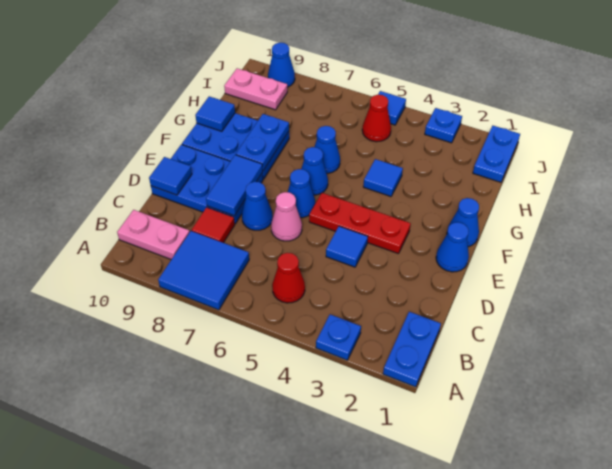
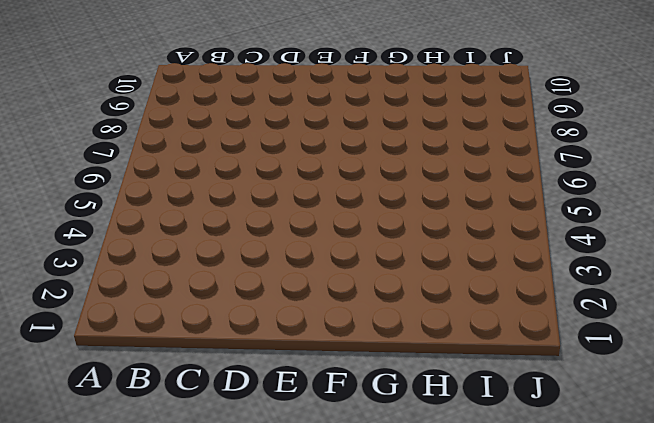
none -> blue 1x2 plate [383,312,441,387]
none -> blue 1x1 plate [316,314,361,360]
none -> blue 2x2 tile [158,231,249,310]

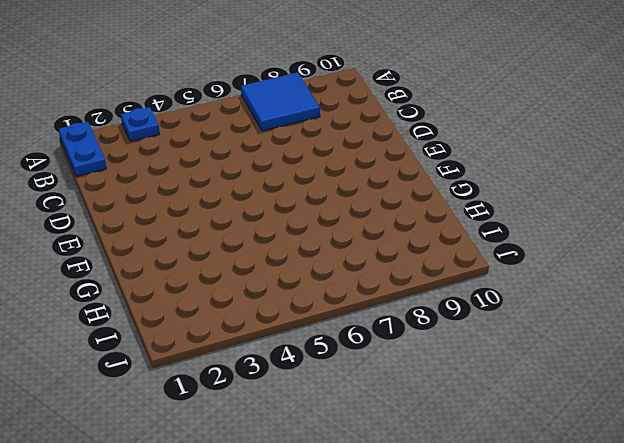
none -> red 1x1 cone [272,253,305,303]
none -> pink 1x2 plate [117,210,190,259]
none -> red 1x1 tile [192,207,235,243]

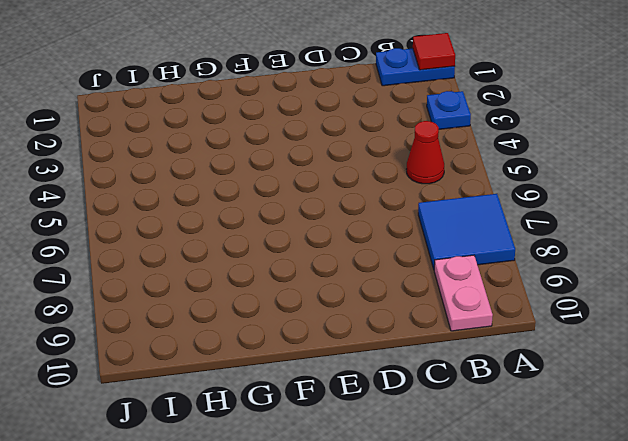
red 1x1 tile [413,33,455,70] -> red 1x1 tile moved to [192,207,235,243]
none -> blue 1x1 tile [326,226,368,267]
none -> pink 1x1 cone [271,192,302,241]
none -> blue 1x1 cone [242,182,273,230]

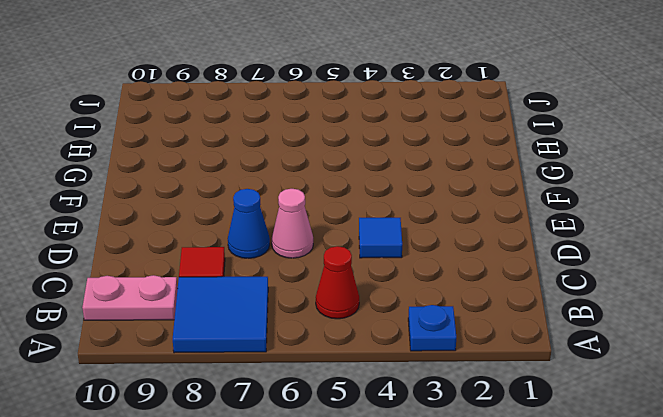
none -> blue 1x2 plate [383,312,441,387]
none -> blue 2x3 plate [151,144,263,224]
none -> blue 1x1 cone [436,222,469,272]

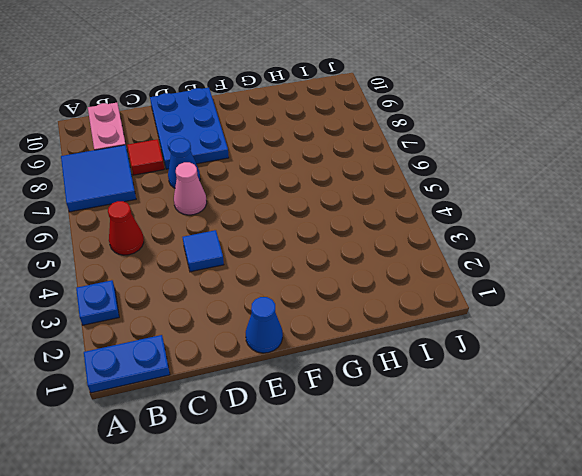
none -> red 1x3 plate [309,193,411,254]
none -> blue 1x1 cone [288,169,315,218]
none -> blue 1x1 cone [447,198,479,247]

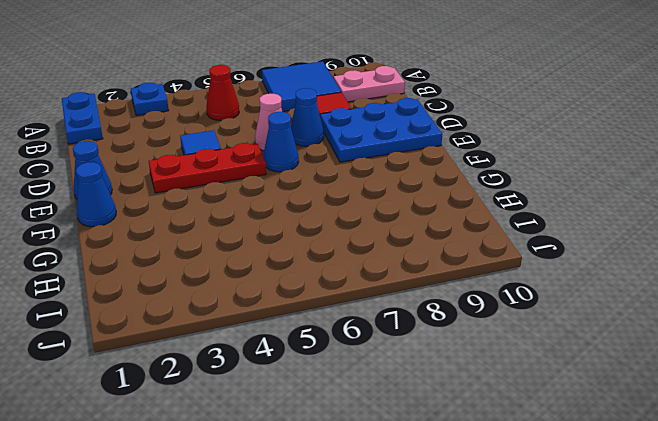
none -> blue 1x1 cone [301,147,328,195]
none -> blue 2x3 plate [182,113,289,179]
none -> blue 1x1 tile [363,159,403,197]

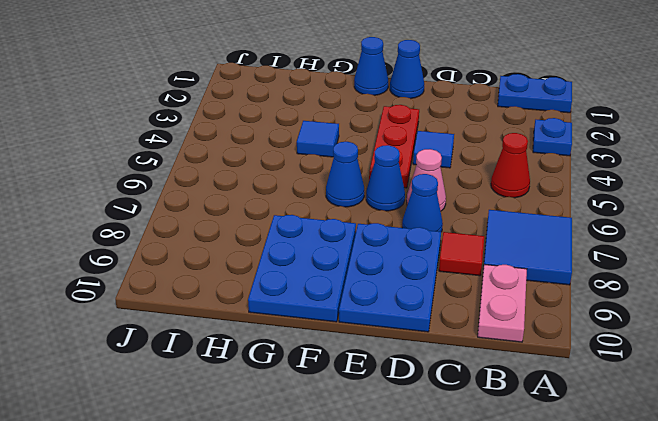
none -> blue 1x1 cone [315,126,340,173]
none -> blue 1x2 plate [473,126,520,182]
none -> red 1x1 cone [362,95,391,142]

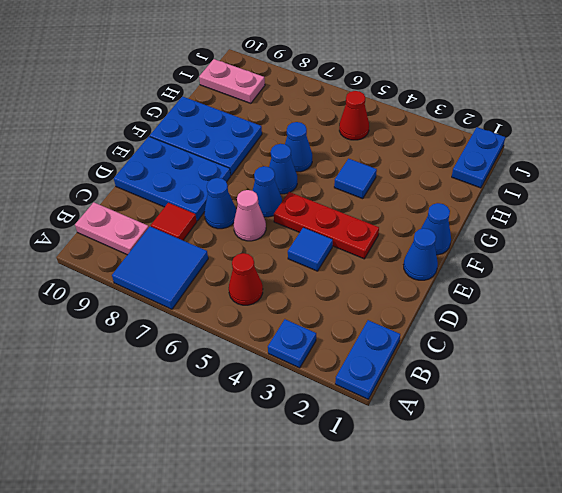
none -> blue 1x1 plate [425,108,462,143]
none -> blue 1x1 tile [378,91,406,125]
none -> blue 1x1 cone [268,43,295,87]

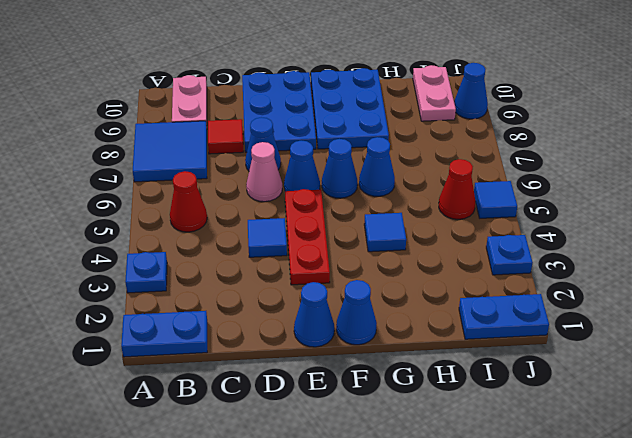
none -> blue 1x2 tile [206,155,263,216]
none -> blue 1x1 tile [149,157,192,195]
none -> blue 1x2 plate [236,114,289,171]

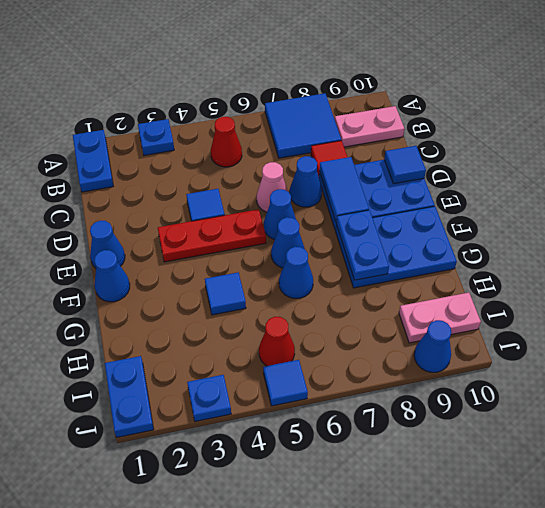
none -> blue 1x1 tile [195,96,235,131]

